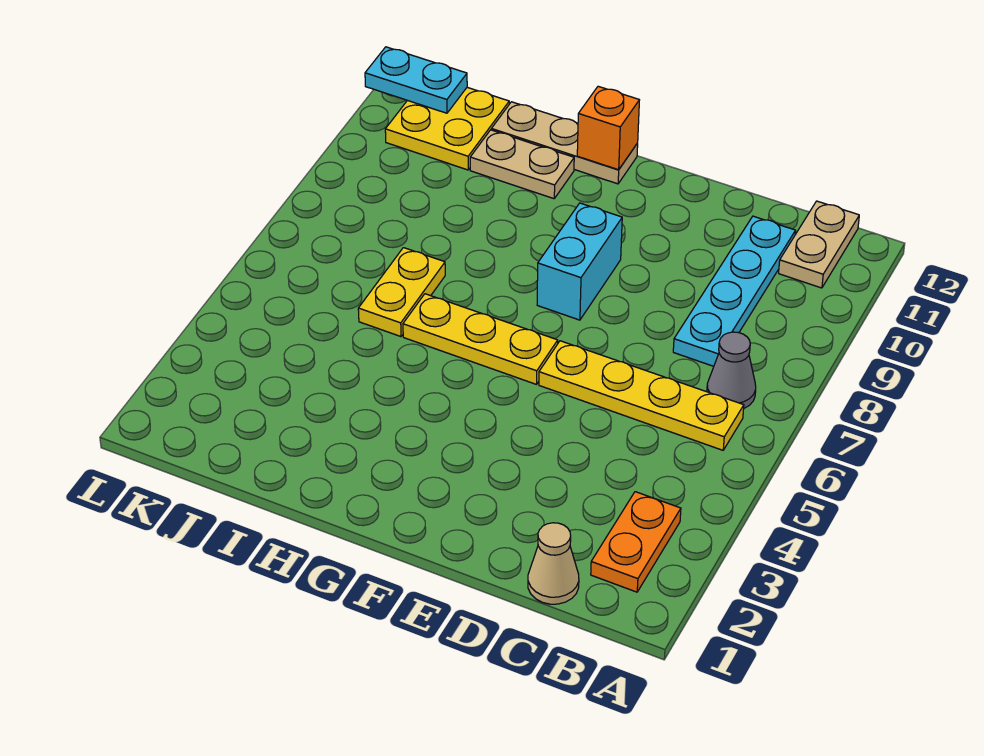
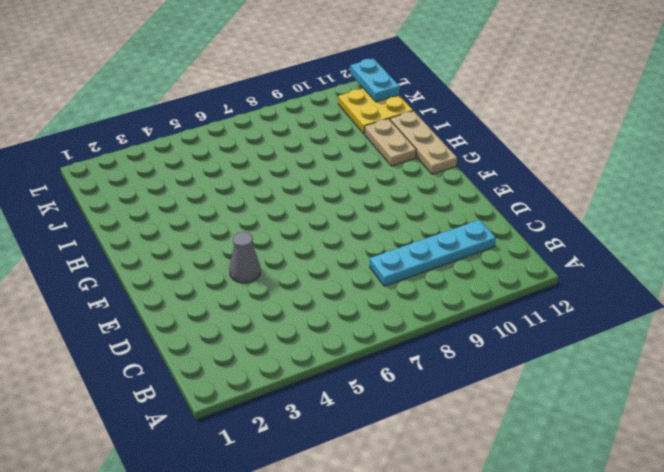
grey 1x1 cone [229,232,261,283] -> grey 1x1 cone moved to [707,332,756,408]
none -> orange 1x2 plate [591,492,681,592]
none -> yellow 1x4 plate [539,341,744,450]
none -> tan 1x2 plate [779,201,859,288]

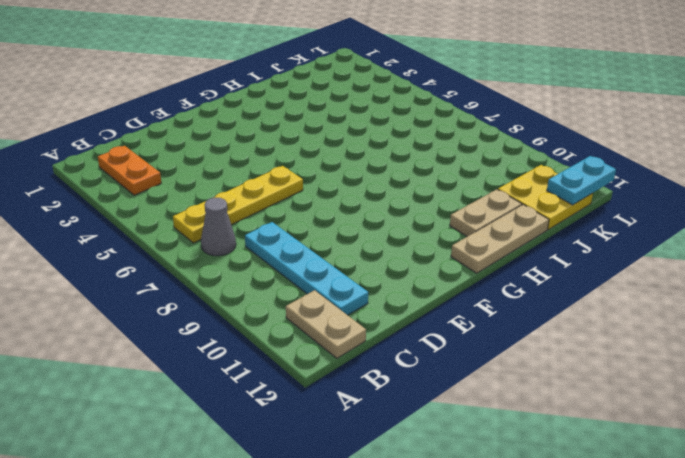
none -> tan 1x1 cone [528,523,579,604]
none -> yellow 1x3 plate [403,294,558,384]
none -> cyan 1x2 brick [537,203,622,320]

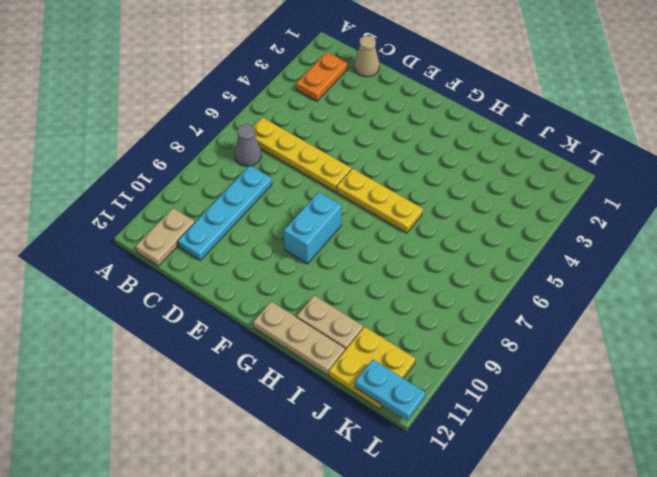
none -> yellow 1x2 plate [358,248,445,337]
none -> orange 1x1 brick [577,86,639,170]

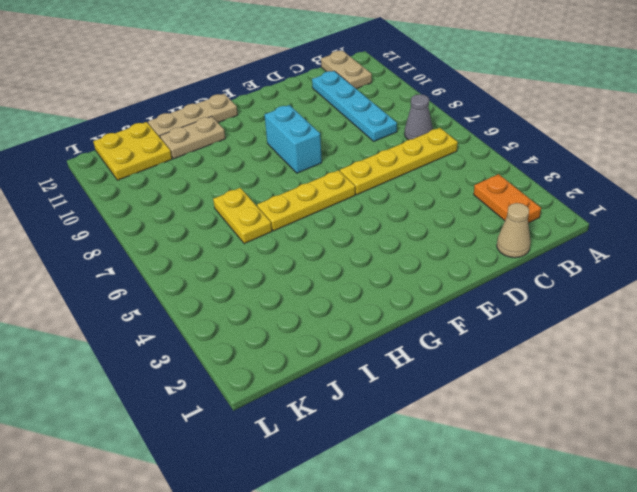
none -> orange 1x1 brick [577,86,639,170]
none -> cyan 1x2 plate [365,47,467,113]

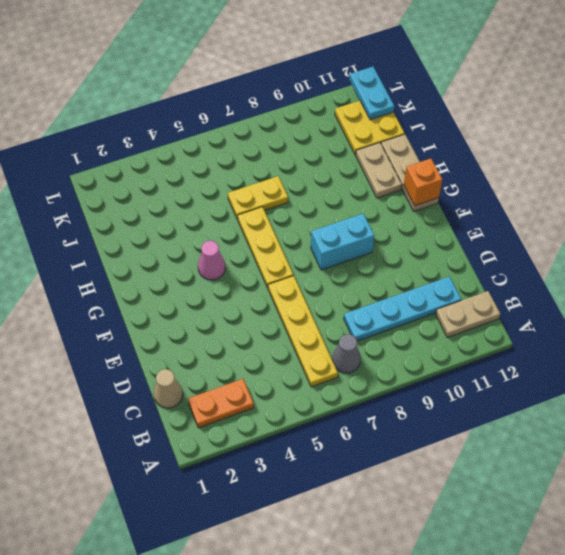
pink 1x1 cone [198,241,225,280] -> none

